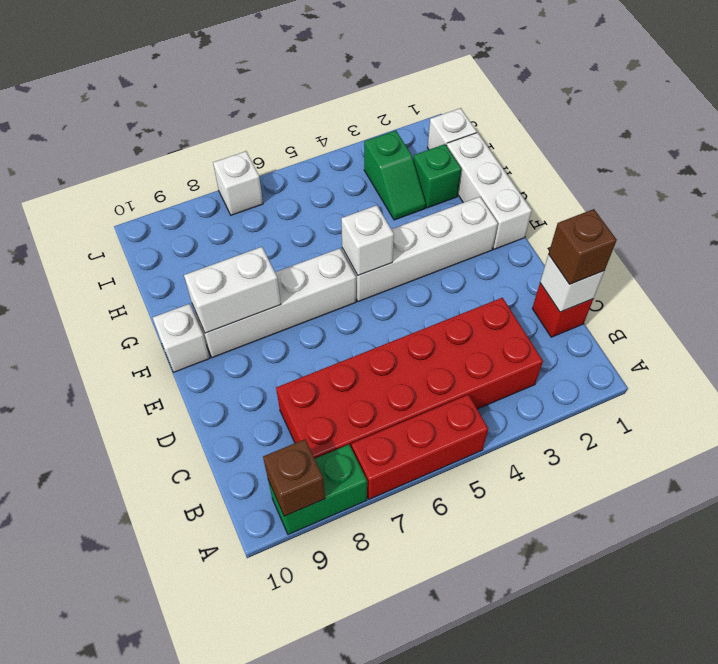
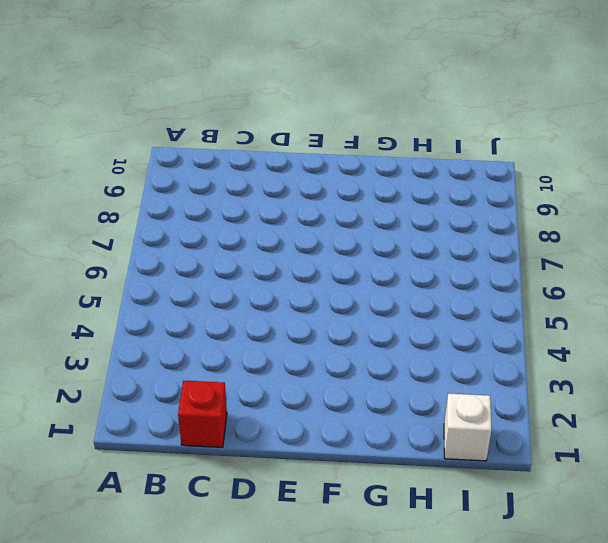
none -> red 1x3 brick [351,395,488,499]
none -> green 1x2 brick [268,445,367,535]
none -> red 2x6 brick [276,298,543,459]

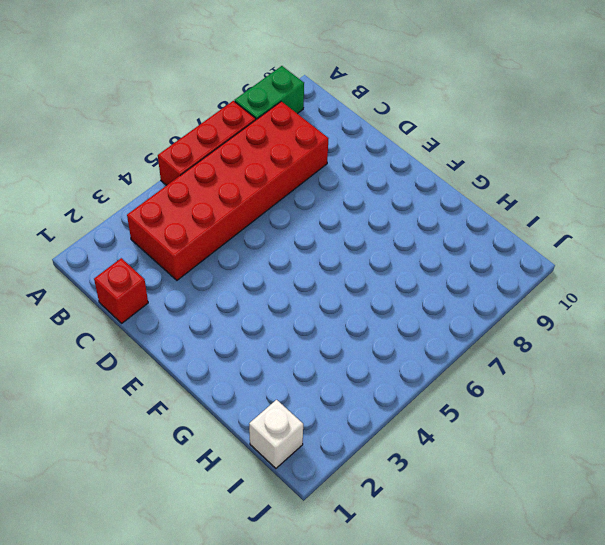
none -> white 1x3 brick [446,133,532,249]
none -> white 1x4 brick [342,197,498,302]
none -> white 1x4 brick [192,248,356,358]

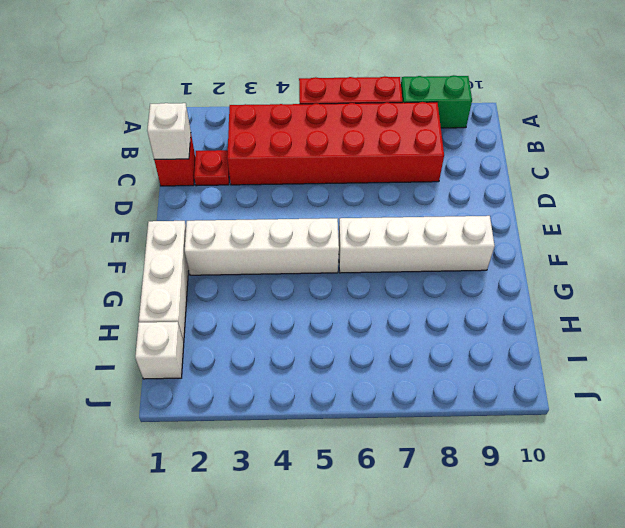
red 1x1 plate [194,150,229,186] -> none
none -> white 1x1 brick [153,304,210,372]
none -> green 1x1 brick [413,144,461,208]
none -> green 1x2 slope [364,130,426,220]

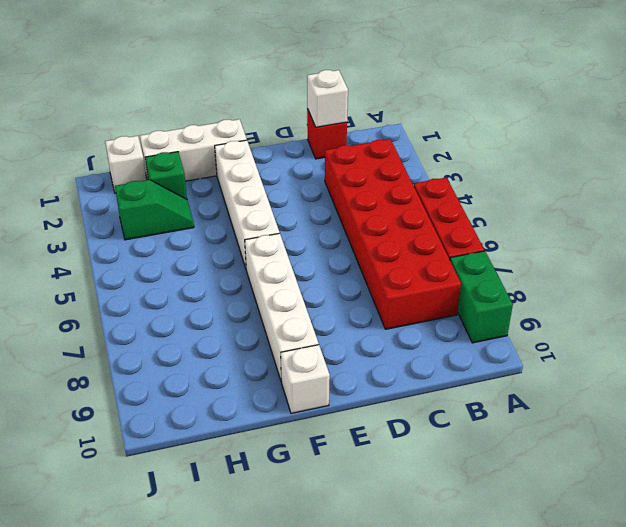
none -> white 1x1 brick [213,151,263,215]
none -> brown 1x1 brick [263,439,325,516]
none -> white 1x1 brick [341,205,394,275]

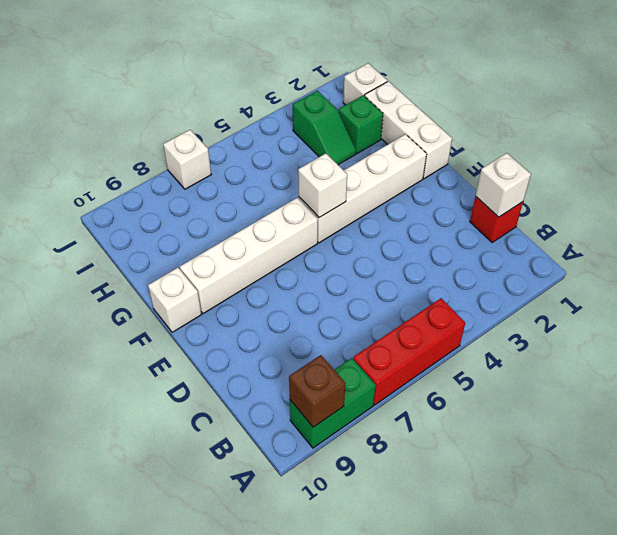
none -> red 2x6 brick [276,298,543,459]
none -> white 1x2 brick [184,247,281,333]
none -> brown 1x1 brick [549,209,617,284]

